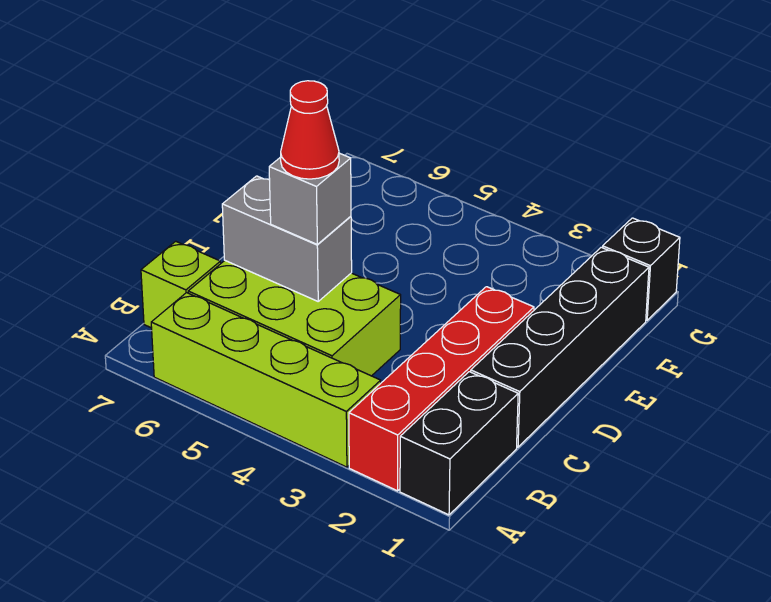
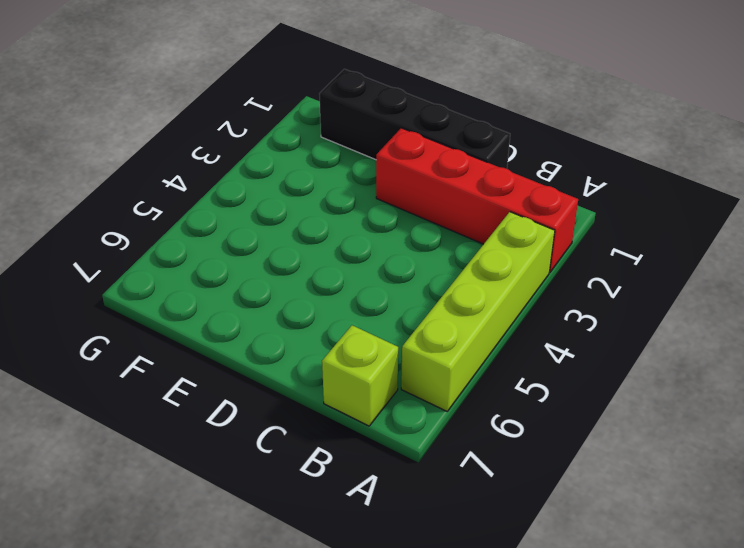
none -> black 1x2 brick [400,372,518,515]
none -> lime 2x3 brick [188,261,401,376]

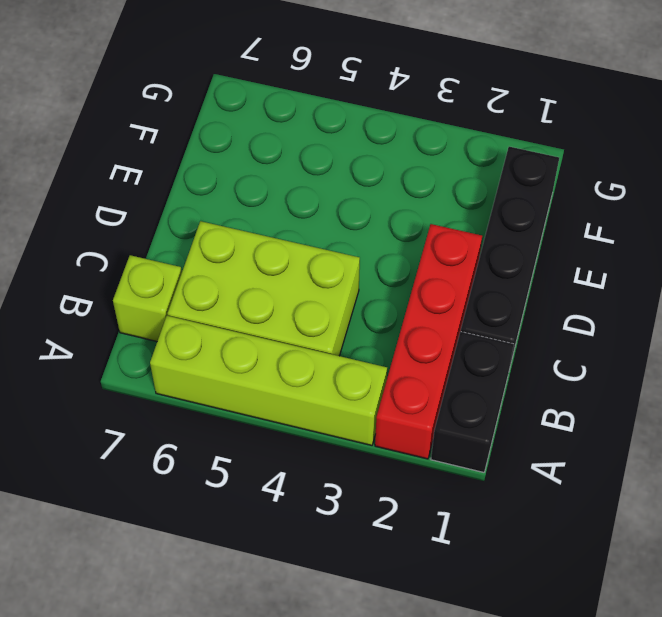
none -> black 1x1 brick [602,218,680,320]
none -> grey 1x2 brick [222,176,352,301]

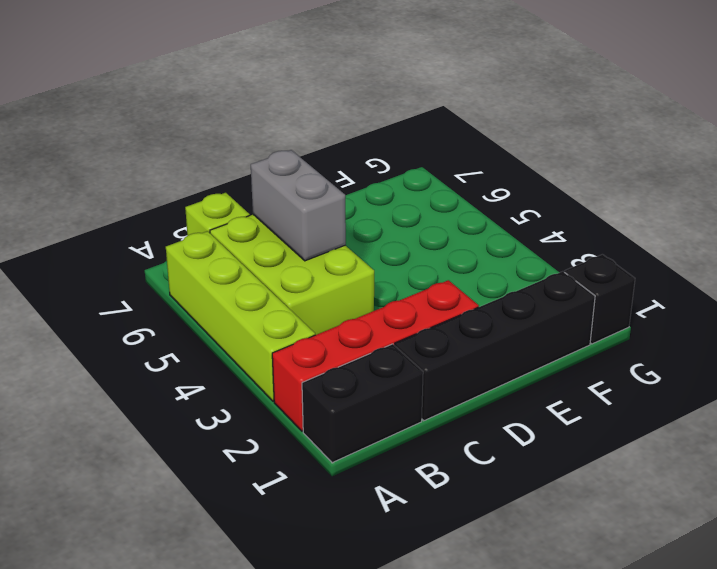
none -> grey 1x1 brick [269,153,351,244]
none -> red 1x1 cone [281,81,339,179]

